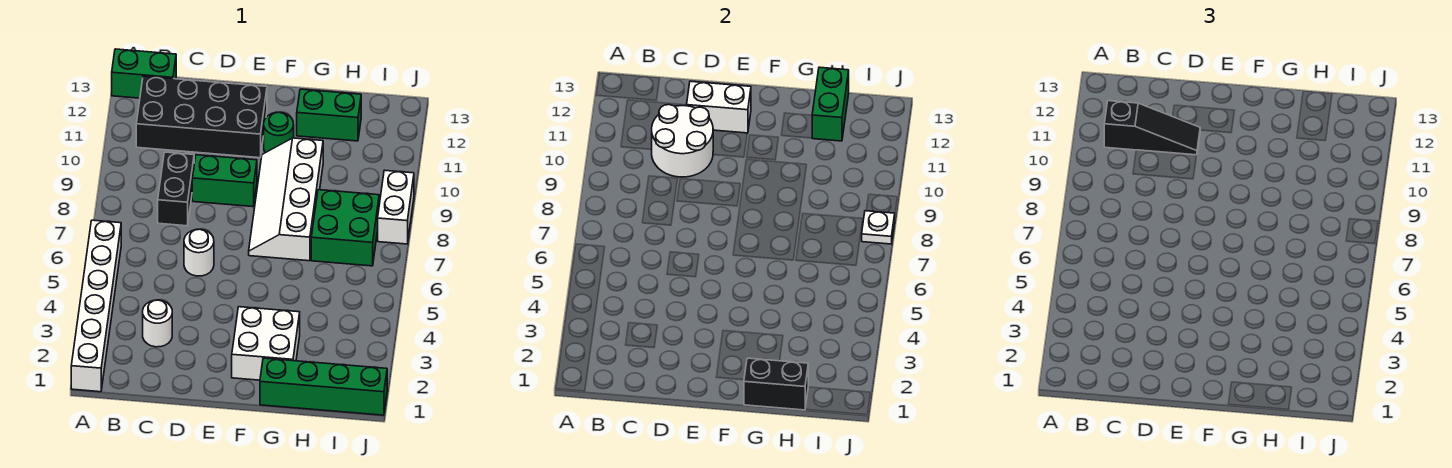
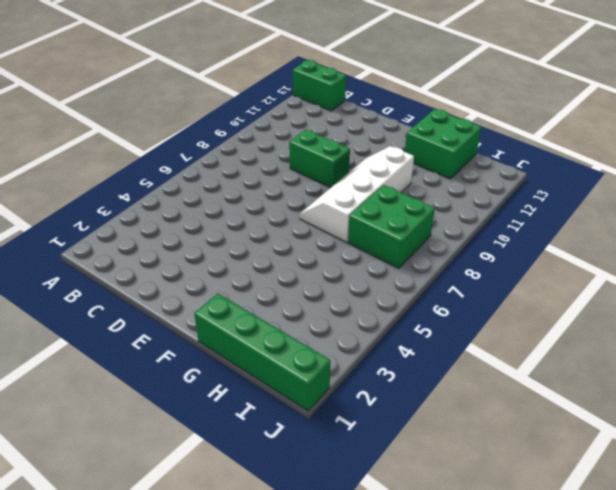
green 2x2 brick [405,109,481,179] -> green 1x2 brick [297,89,361,141]
none -> white 1x6 brick [71,220,121,392]
none -> black 2x4 brick [136,76,267,158]
none -> white 1x1 round brick [143,300,172,347]

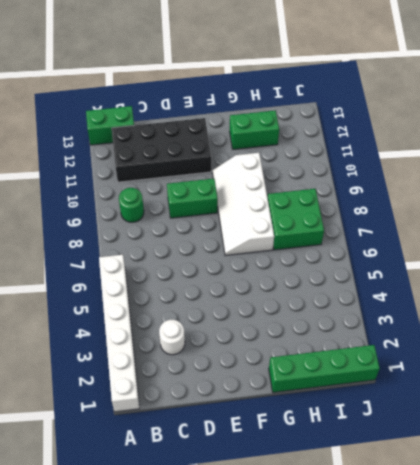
green 1x1 round brick [119,188,144,222] -> green 1x1 round brick moved to [264,112,294,153]
none -> black 1x2 brick [158,152,194,226]
none -> white 1x1 round brick [184,229,214,276]
none -> white 2x2 brick [232,307,300,380]

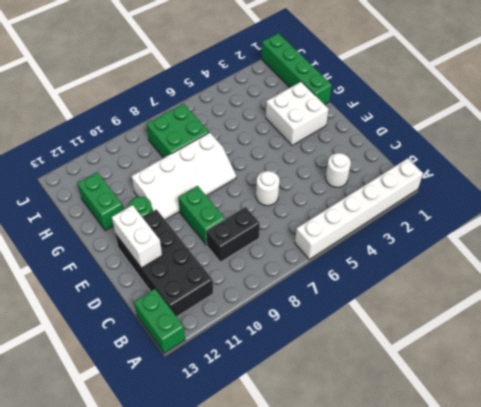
none -> white 1x2 brick [378,170,414,244]
none -> white 2x2 round brick [651,105,713,177]
none -> black 1x2 brick [744,358,808,410]

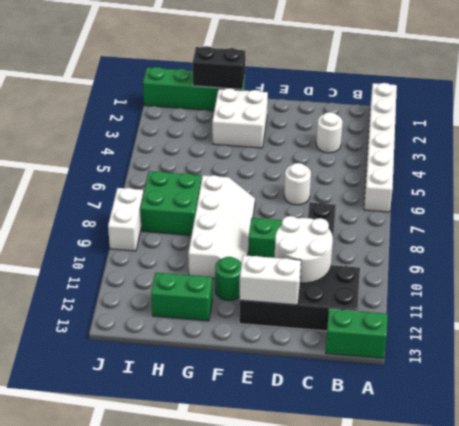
none -> green 1x2 brick [812,67,849,141]
none -> white 1x1 plate [862,211,895,244]
none -> black 1x3 slope [1104,101,1200,155]

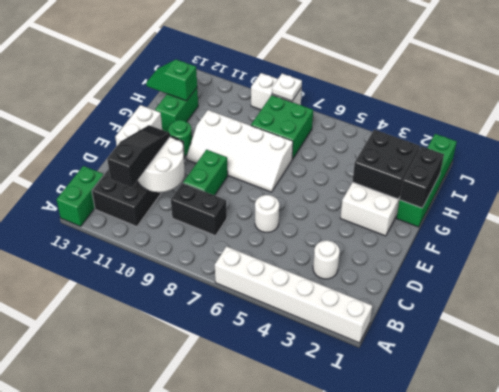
black 2x2 brick [353,130,420,199] -> none
green 1x2 slope [146,60,197,101] -> green 1x2 brick [812,67,849,141]

